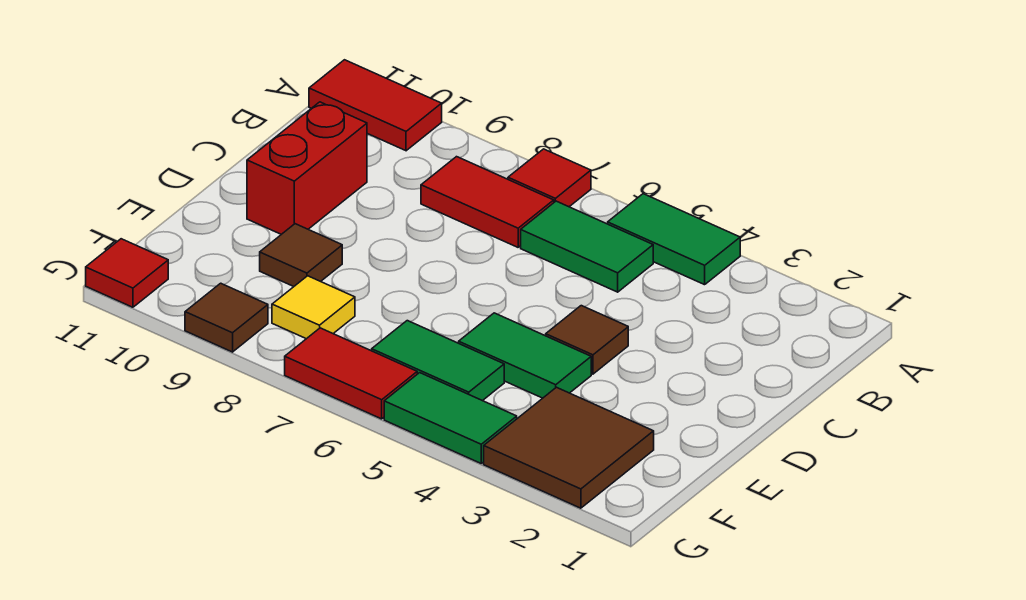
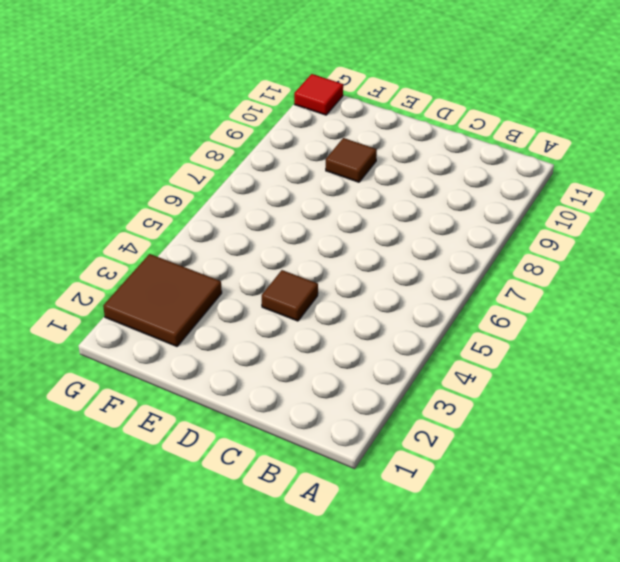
none -> green 1x2 tile [608,194,740,285]
none -> red 1x1 tile [508,149,591,207]
none -> red 1x2 tile [309,60,442,151]

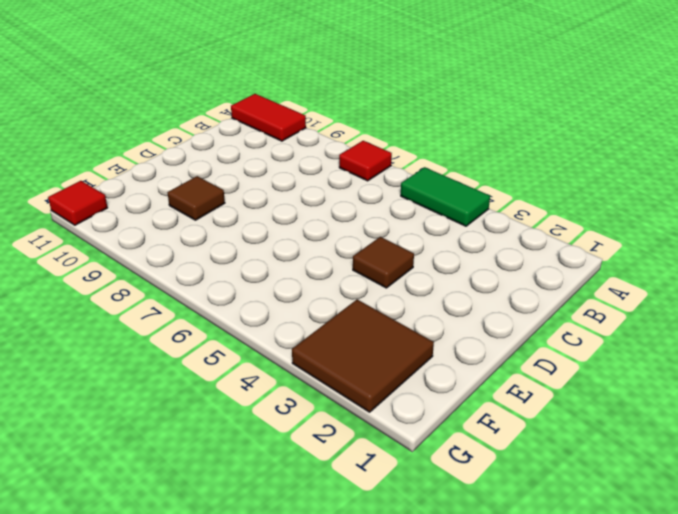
none -> green 1x2 tile [521,201,653,292]
none -> red 1x2 tile [421,157,554,247]
none -> red 1x2 brick [247,102,367,234]

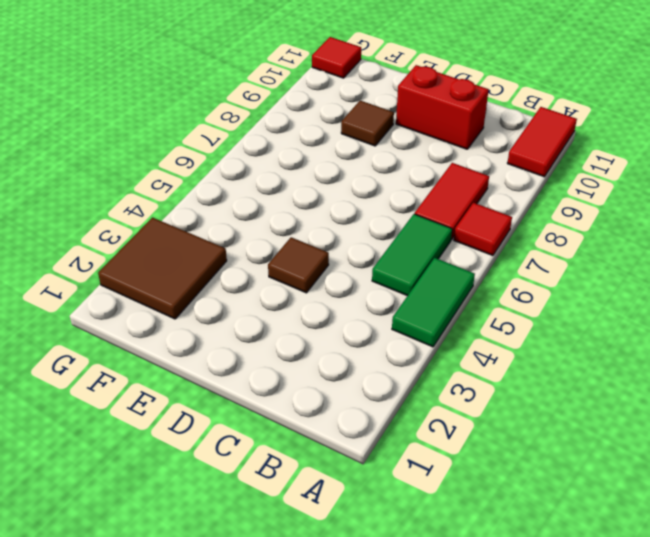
none -> green 1x2 tile [459,313,591,398]
none -> green 1x2 tile [372,321,504,401]
none -> yellow 1x1 tile [272,276,355,339]

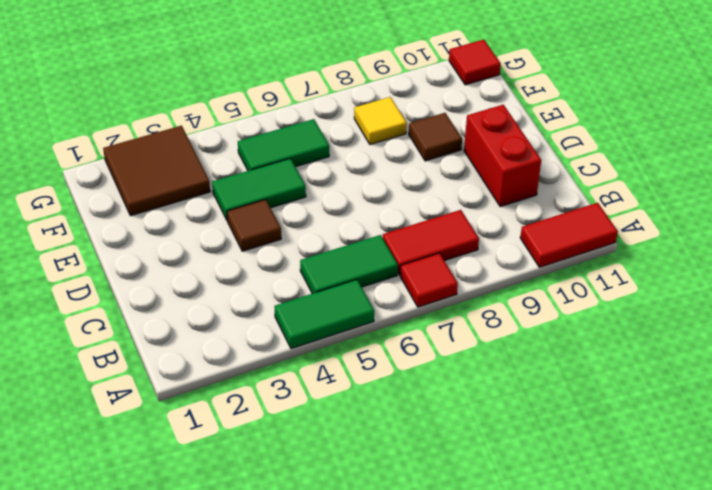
none -> green 1x2 tile [384,373,517,463]
none -> red 1x2 tile [285,328,417,419]
none -> brown 1x1 tile [185,283,268,352]

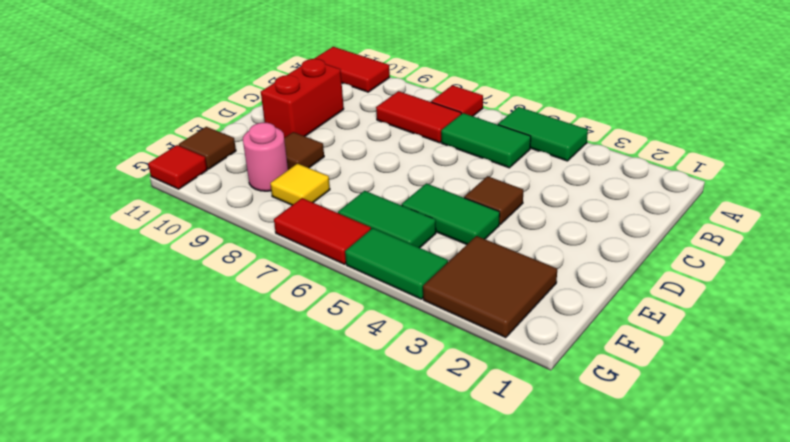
pink 1x1 round brick [243,123,288,191] -> none
brown 1x1 tile [179,127,236,169] -> brown 1x1 tile moved to [185,283,268,352]

